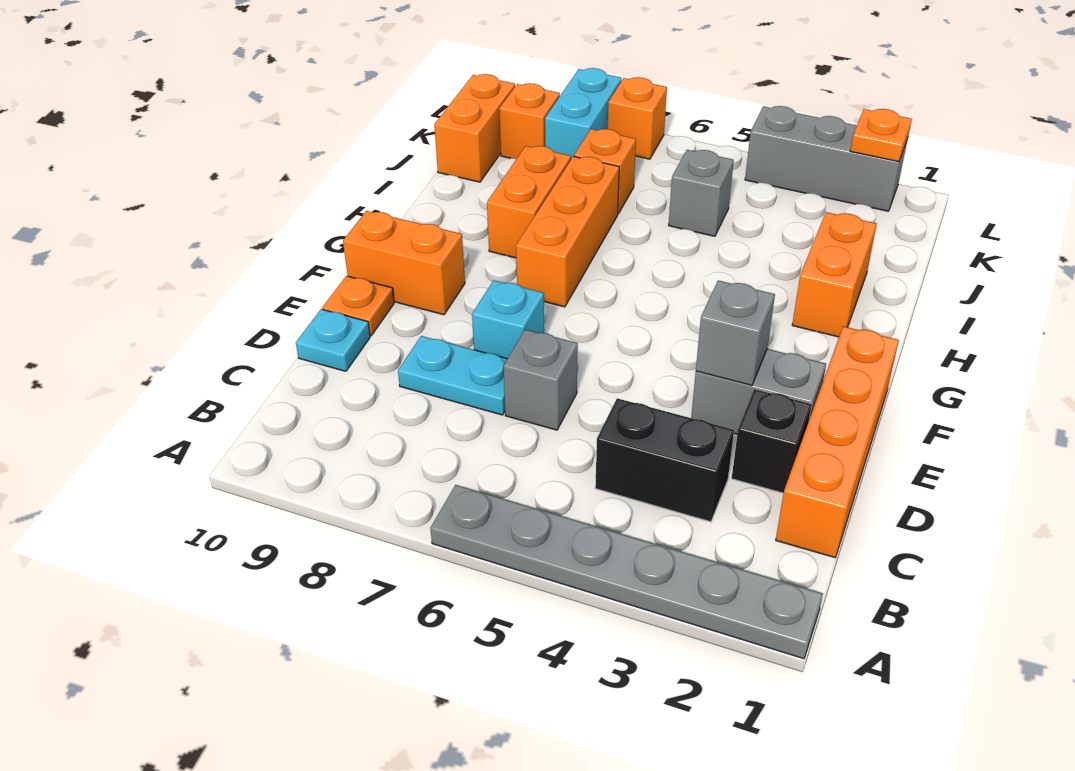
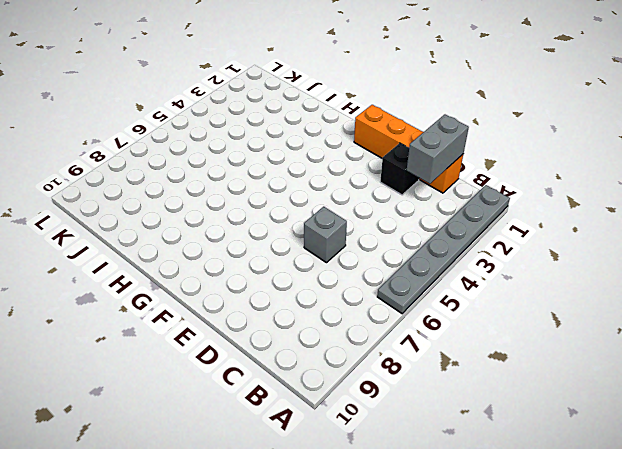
grey 1x2 brick [407,115,469,184] -> grey 1x2 brick moved to [691,349,826,434]
none -> black 1x2 brick [595,398,734,522]
none -> cyan 1x2 plate [398,336,507,415]
none -> cyan 1x1 plate [296,309,370,371]

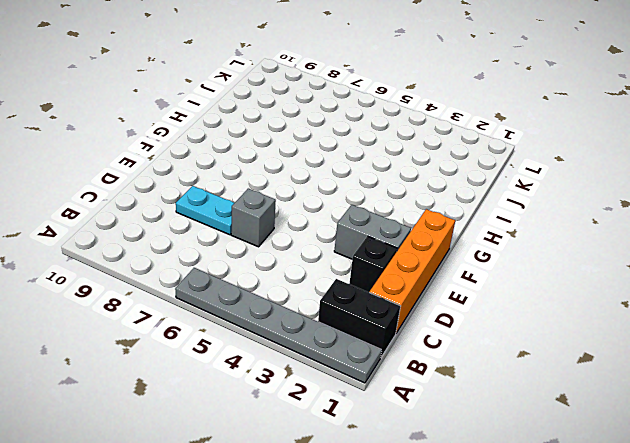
black 1x2 brick [318,279,400,357] -> black 1x2 brick moved to [595,398,734,522]
none -> cyan 1x1 plate [296,309,370,371]
none -> cyan 1x1 brick [472,280,544,359]
none -> orange 1x1 plate [322,276,394,336]

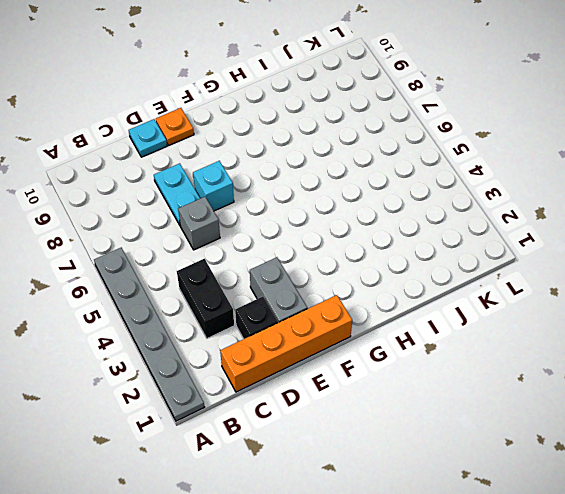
none -> orange 1x2 brick [343,211,465,315]
none -> orange 1x3 brick [516,156,619,307]
none -> orange 1x2 brick [792,212,877,337]

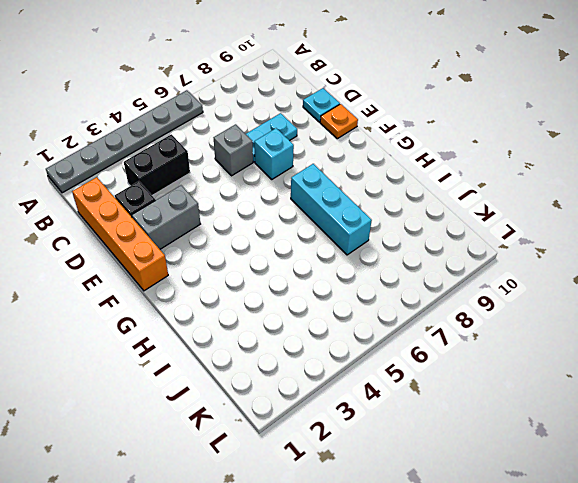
cyan 1x3 brick [291,164,372,255] -> orange 1x3 brick [516,156,619,307]
none -> orange 1x2 brick [343,211,465,315]
none -> orange 1x2 brick [792,212,877,337]
none -> orange 1x2 brick [487,146,571,258]

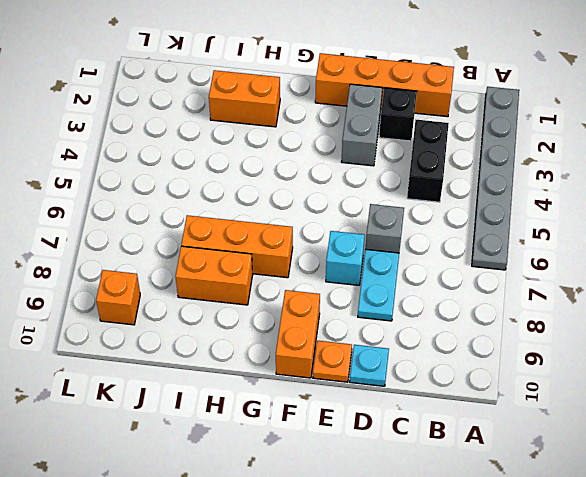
none -> grey 1x1 brick [669,150,734,236]
none -> orange 1x1 brick [574,129,636,214]
none -> orange 1x2 brick [434,74,515,182]

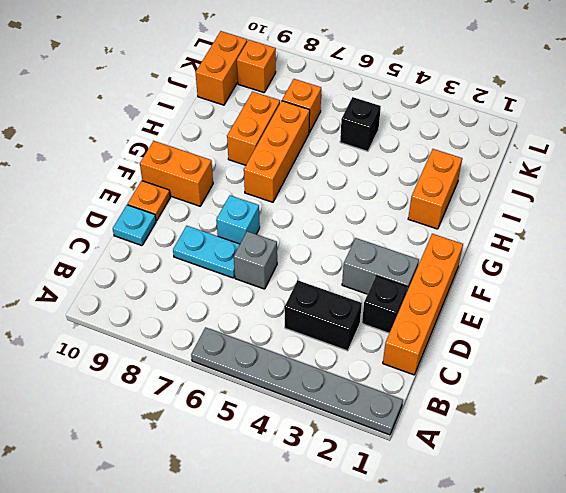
black 1x1 brick [340,97,381,151] -> grey 1x1 brick [669,150,734,236]
none -> cyan 1x2 brick [545,68,621,159]
none -> grey 1x3 brick [745,106,908,211]
none -> orange 1x1 brick [608,77,667,159]

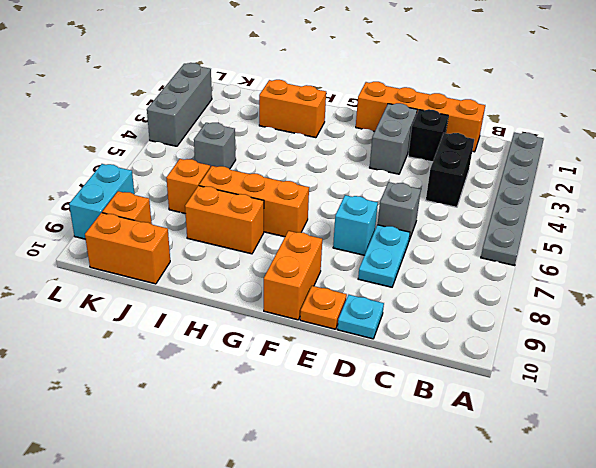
cyan 1x2 brick [69,164,134,239] -> cyan 1x2 brick turned to [545,68,621,159]
none -> orange 1x1 brick [608,77,667,159]
none -> grey 1x1 brick [696,281,775,385]
none -> orange 1x1 plate [850,109,912,162]

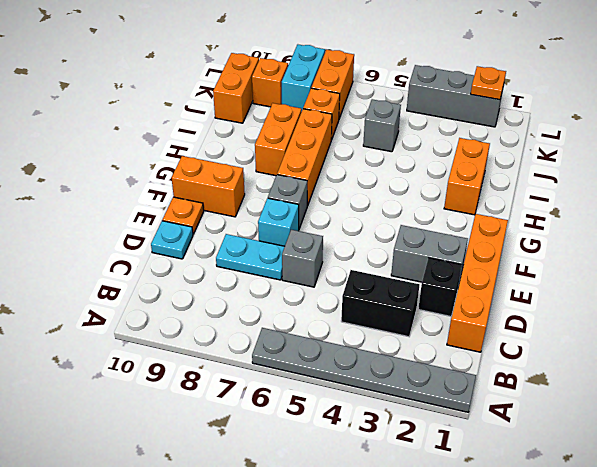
grey 1x1 brick [268,175,307,229] -> grey 1x1 brick moved to [696,281,775,385]
orange 1x2 brick [311,50,354,119] -> orange 1x1 brick [608,77,667,159]

